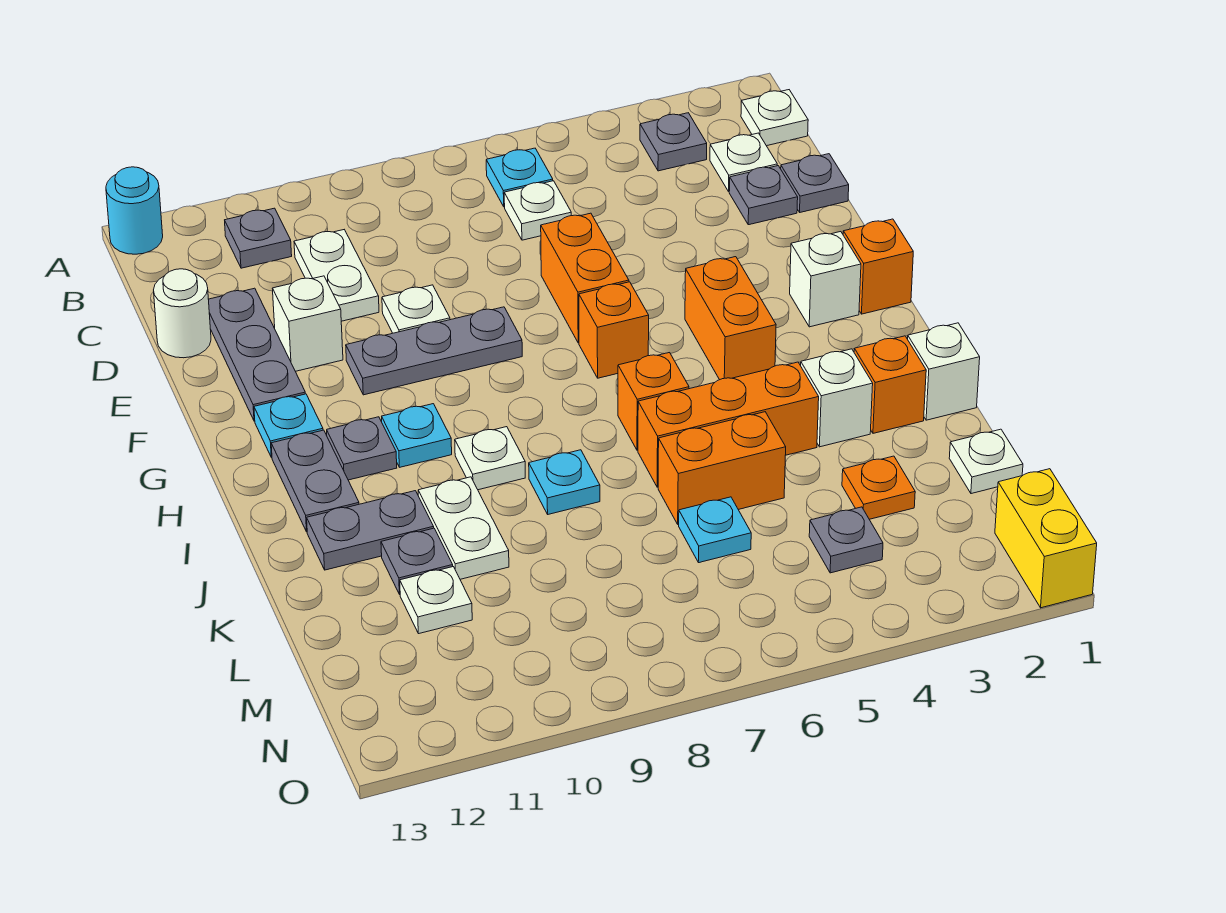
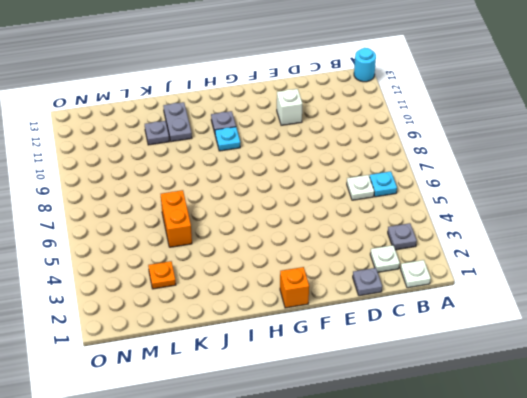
none -> grey 1x1 plate [225,208,292,268]
none -> white 1x2 plate [294,230,379,321]
none -> grey 1x1 plate [729,166,798,225]
none -> grey 1x3 plate [208,288,305,421]

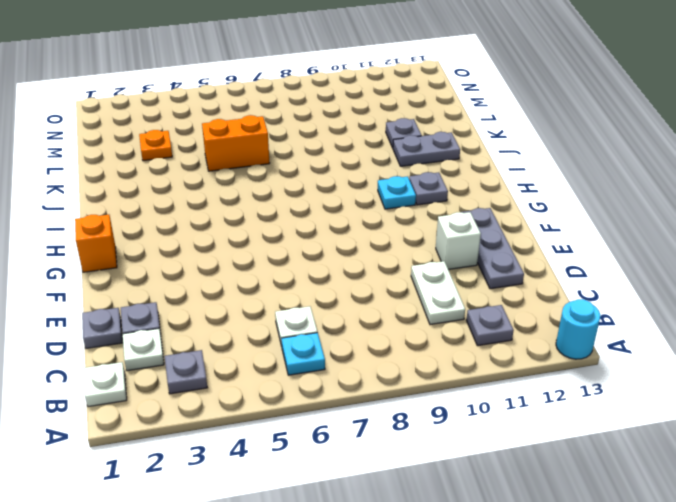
none -> white 1x1 round brick [154,269,211,358]
none -> orange 1x2 brick [541,213,629,343]
none -> white 1x1 plate [382,285,450,333]
none -> grey 1x3 plate [346,307,522,395]

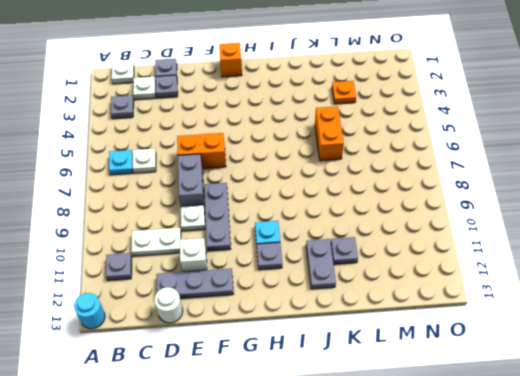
grey 1x2 brick [178,154,204,206] -> none
none -> white 1x1 brick [790,232,861,327]
none -> orange 1x2 brick [685,257,776,380]
none -> orange 1x1 brick [579,282,649,378]
none -> cyan 1x1 plate [254,394,323,458]

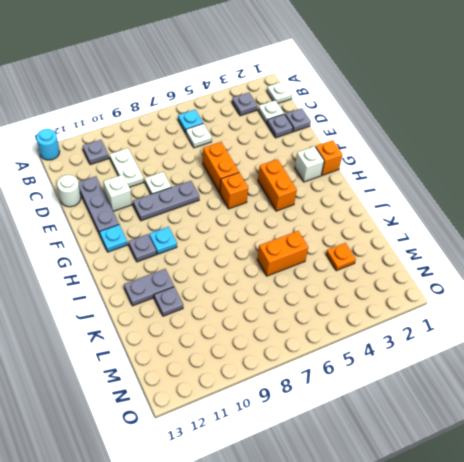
none -> grey 1x2 plate [271,430,359,532]
none -> orange 1x1 brick [618,353,689,450]
none -> white 1x1 plate [455,427,525,490]
none -> white 1x1 brick [908,323,980,420]

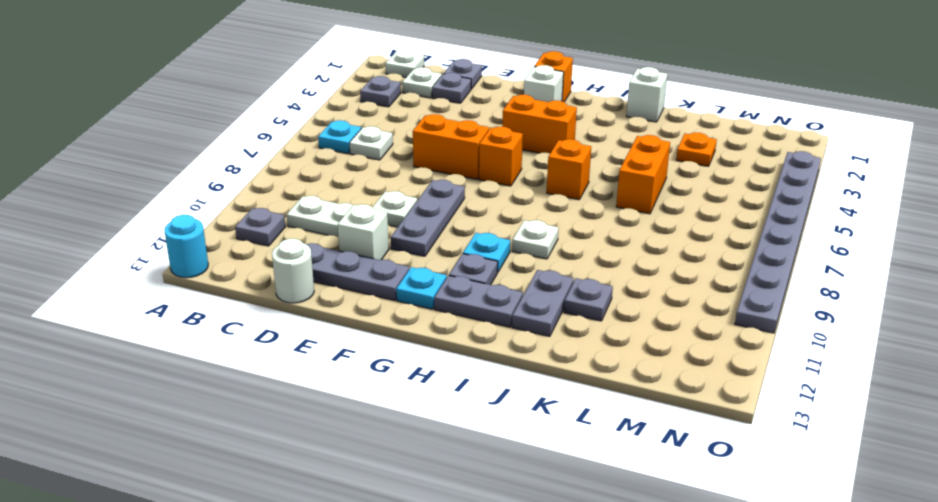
grey 1x8 plate [735,151,821,333] -> none
none -> orange 1x1 brick [854,336,926,433]
none -> white 1x1 brick [801,349,873,447]
none -> orange 1x3 brick [638,362,819,487]
none -> cyan 1x1 plate [529,450,600,514]

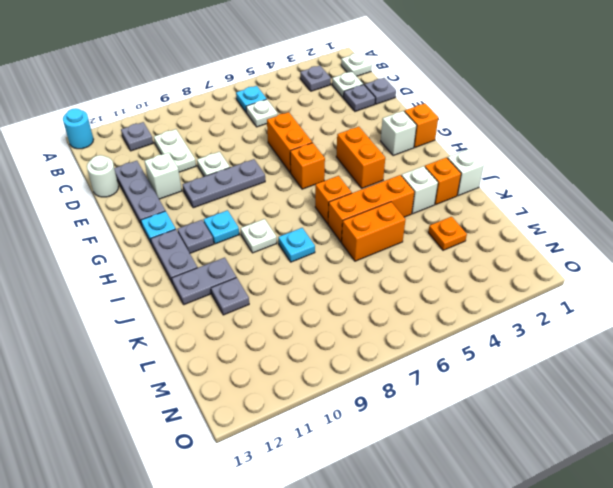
none -> white 1x2 plate [418,477,509,579]
none -> white 1x1 plate [949,429,1023,494]
none -> cyan 1x1 plate [679,497,751,563]
none -> white 1x1 plate [400,567,472,634]

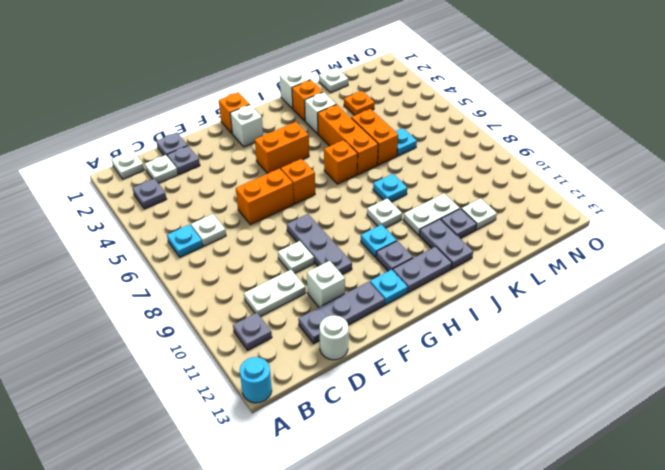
none -> grey 1x1 plate [809,507,883,573]
none -> yellow 1x2 brick [995,469,1097,608]

